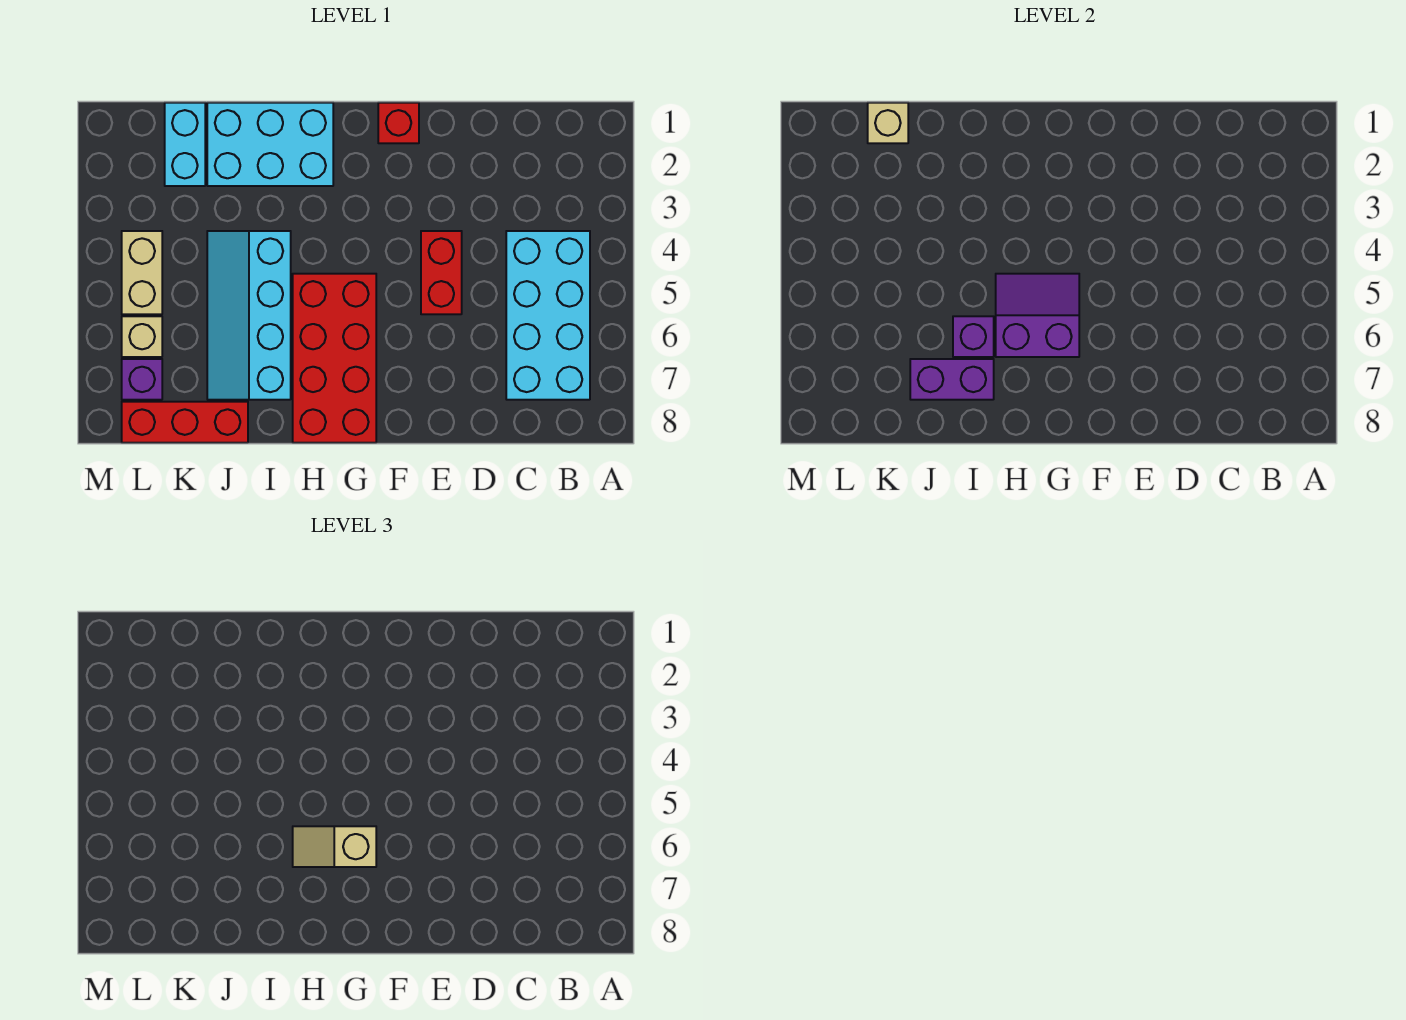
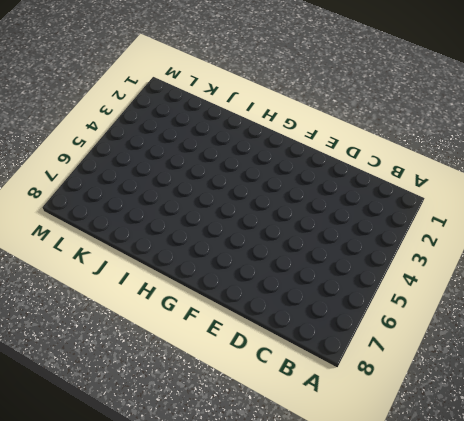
none -> cyan 2x4 brick [506,231,590,400]
none -> red 1x2 brick [421,231,462,314]
none -> red 1x1 brick [378,103,419,143]

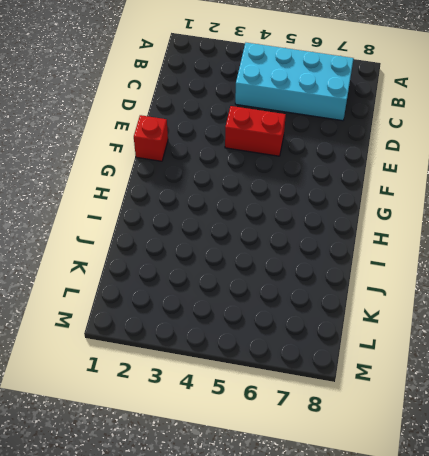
none -> red 2x4 brick [293,274,376,443]
none -> cyan 2x3 brick [207,103,333,186]
none -> cyan 2x4 slope [207,231,291,400]

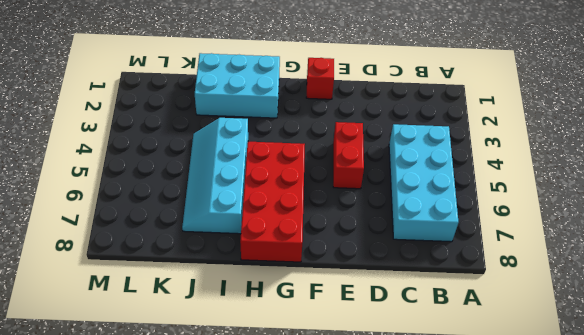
none -> red 1x3 brick [122,402,248,443]
none -> cyan 1x2 brick [165,103,205,186]
none -> tan 1x2 brick [122,231,162,314]

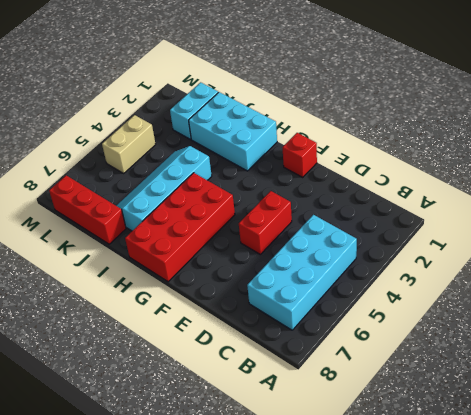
none -> tan 1x1 brick [122,316,162,357]
none -> purple 1x1 brick [122,359,162,400]
none -> purple 2x2 slope [996,274,1079,357]

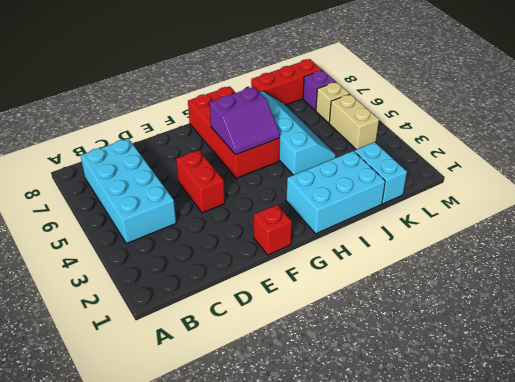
none -> purple 1x1 brick [953,316,994,357]
none -> purple 1x2 brick [910,359,994,400]
none -> tan 1x1 brick [868,103,908,143]

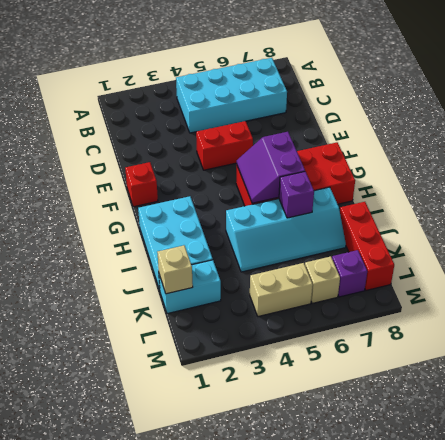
none -> purple 1x2 brick [910,359,994,400]
none -> tan 1x2 slope [293,826,376,867]

